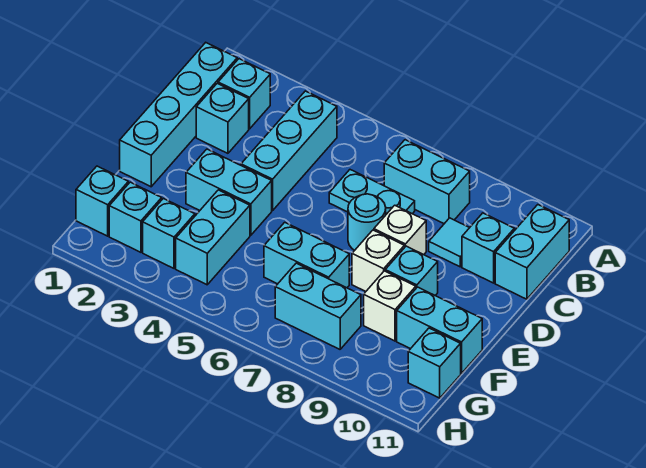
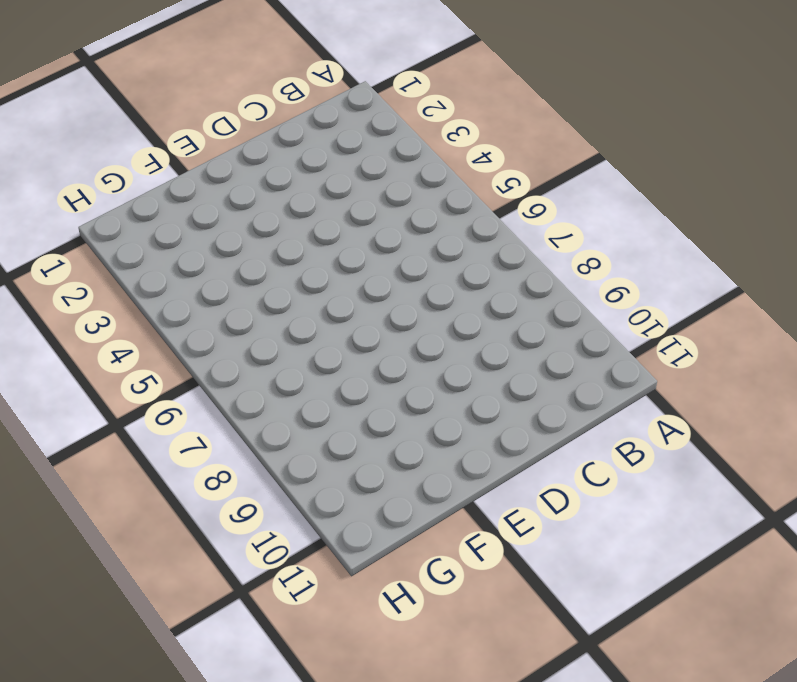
none -> cyan 1x4 brick [120,43,237,187]
none -> cyan 1x1 brick [218,59,270,129]
none -> cyan 1x3 brick [241,91,337,211]

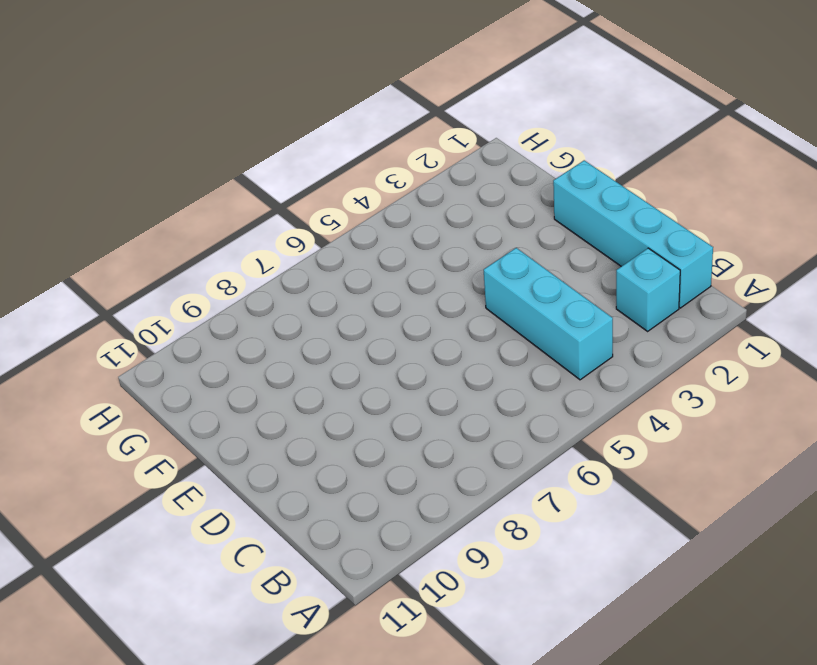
none -> cyan 1x2 brick [384,140,470,224]
none -> cyan 1x2 brick [495,205,569,299]
none -> cyan 1x1 brick [196,83,249,153]

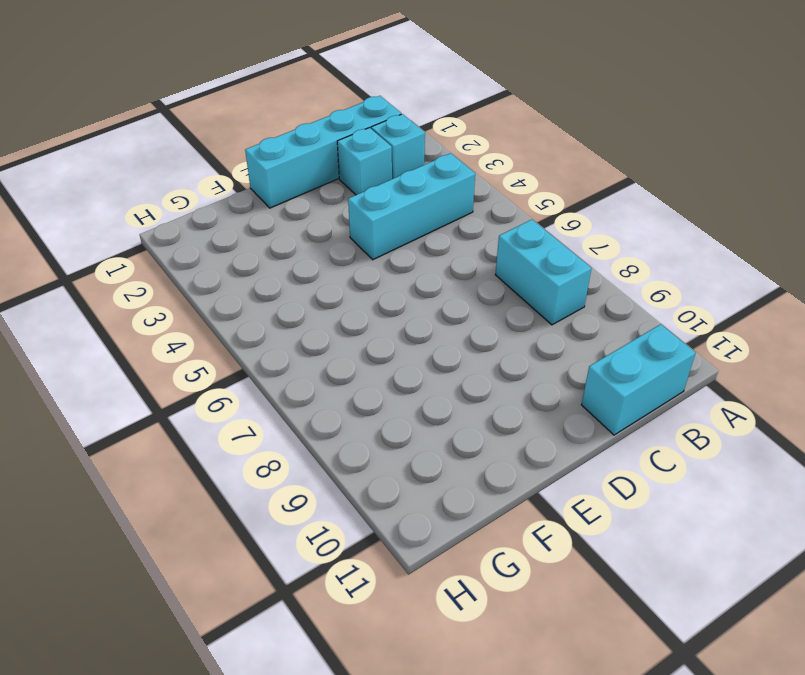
none -> cyan 1x2 plate [329,170,415,214]
none -> cyan 1x1 tile [429,218,469,267]
none -> cyan 1x1 brick [462,213,514,283]

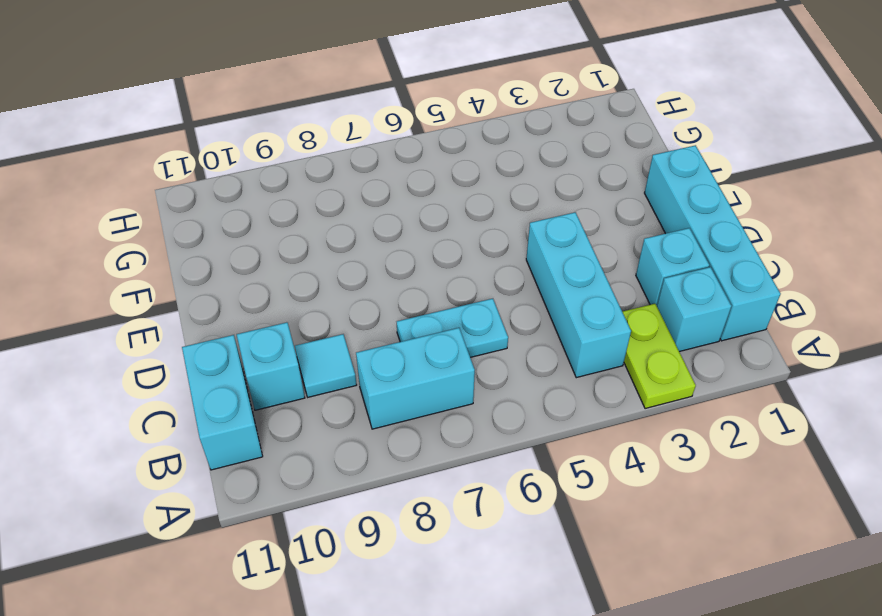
lime 1x2 plate [622,304,696,409] -> none
none -> cyan 1x1 round brick [348,194,386,250]
none -> white 1x1 brick [374,205,426,255]
none -> cyan 1x2 brick [186,149,272,235]

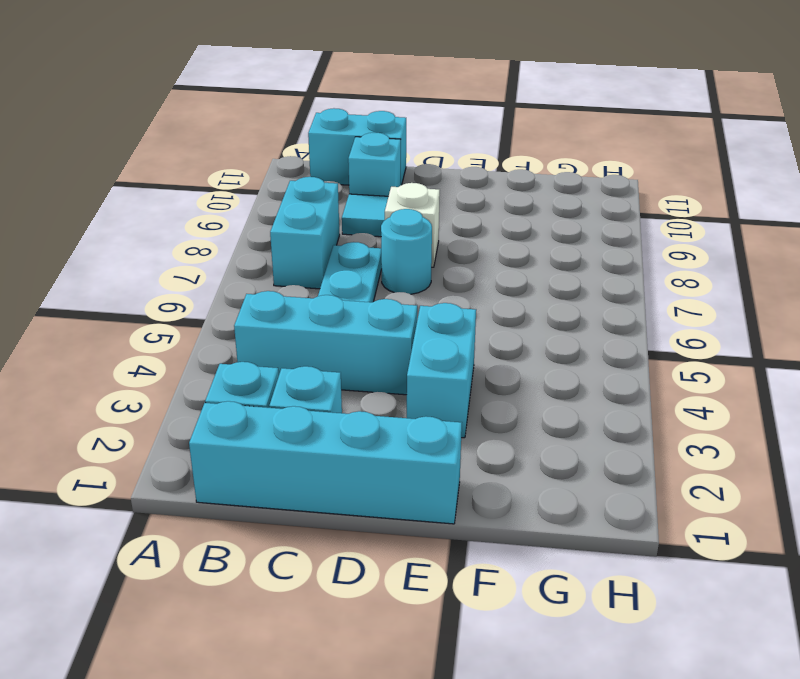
none -> white 1x1 brick [352,230,404,291]
none -> cyan 1x1 brick [385,246,438,295]
none -> cyan 1x2 brick [176,190,250,285]

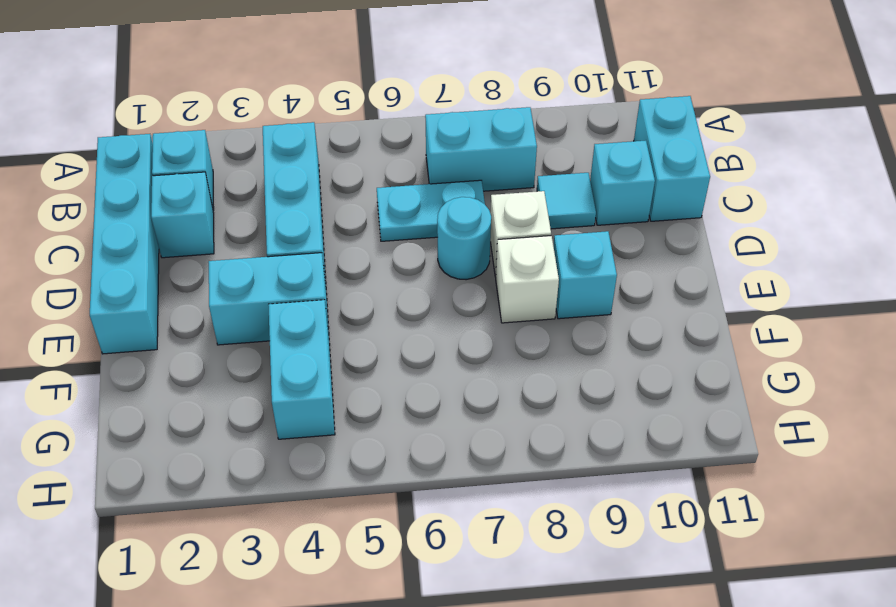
none -> cyan 1x2 brick [264,222,349,288]
none -> white 1x1 brick [364,271,416,341]
none -> cyan 1x2 brick [397,287,482,373]

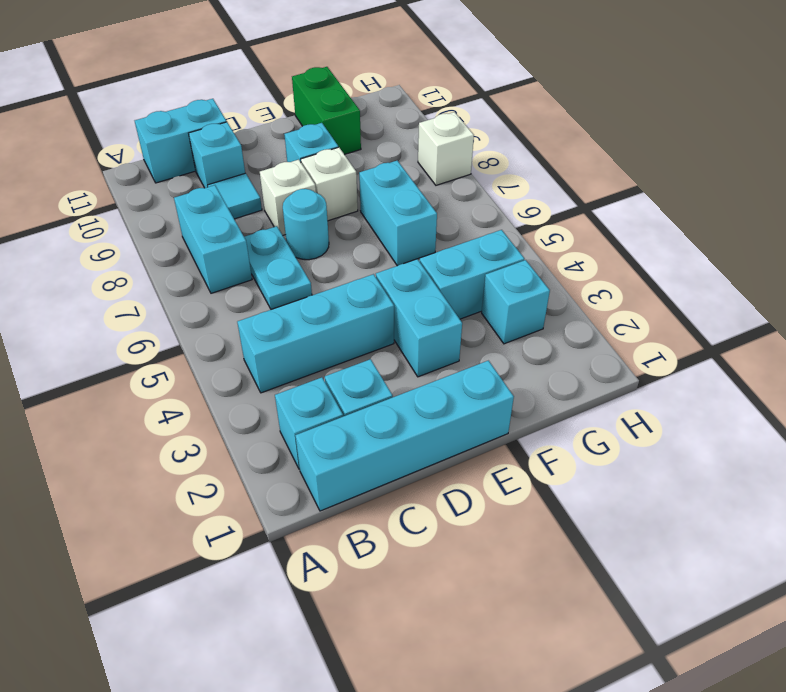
green 1x2 brick [292,67,361,155] -> cyan 1x2 brick [397,287,482,373]
white 1x1 brick [418,112,474,185] -> white 1x1 brick moved to [364,271,416,341]
none -> cyan 1x1 brick [76,166,128,236]
none -> cyan 1x1 brick [109,182,162,252]
none -> cyan 1x2 brick [275,263,361,349]

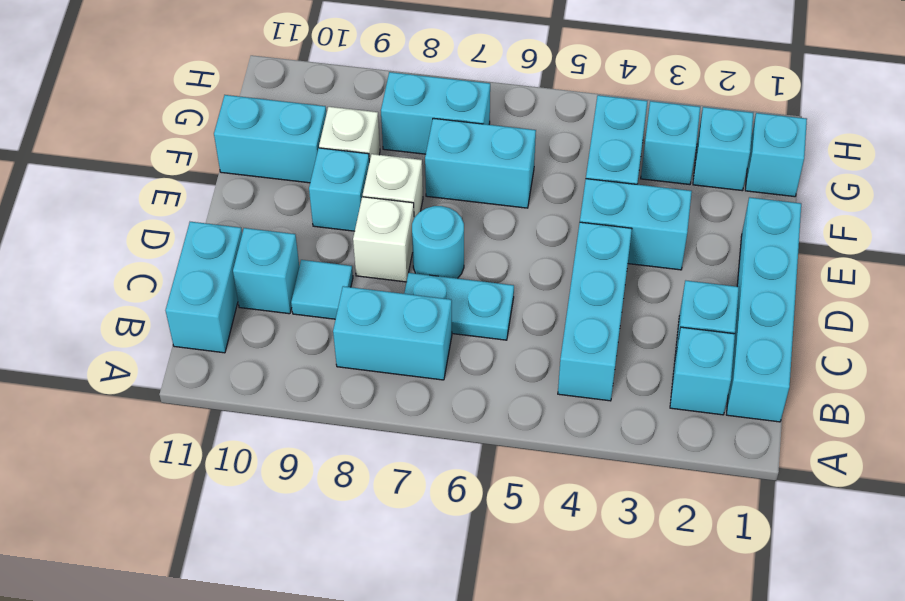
none -> cyan 1x1 brick [408,328,461,398]

